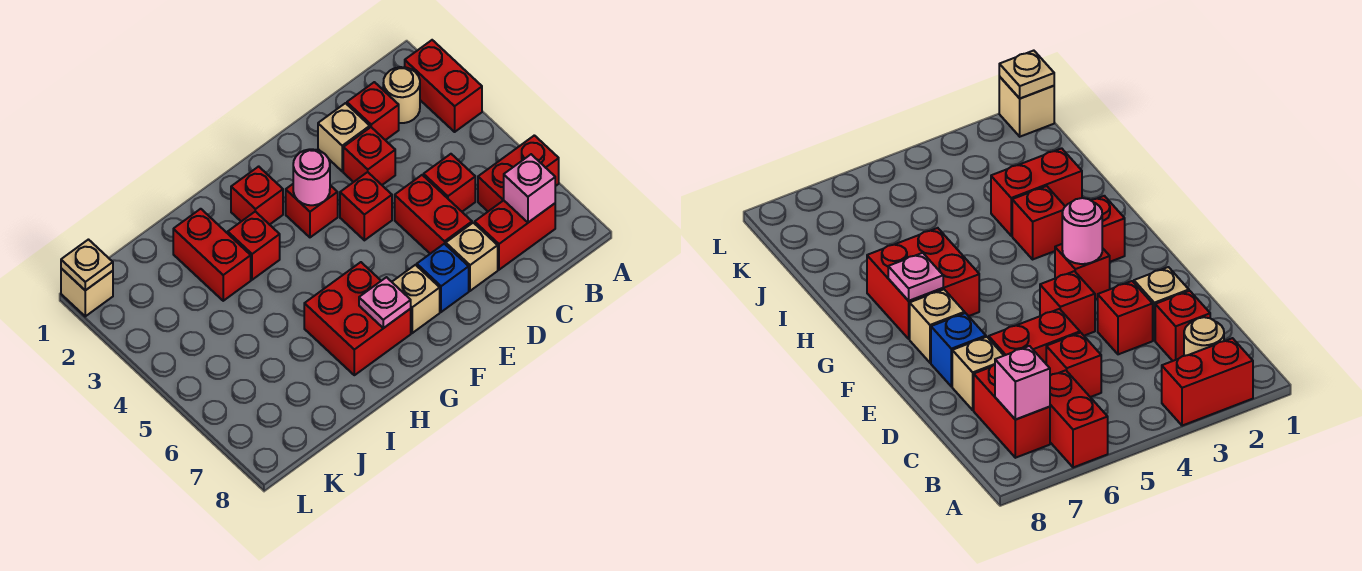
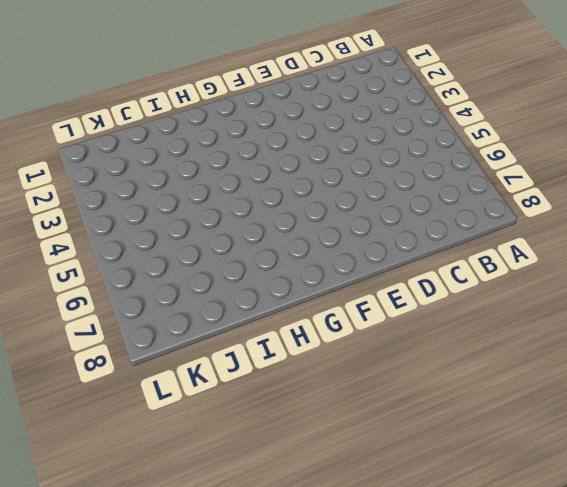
none -> red 1x2 brick [405,40,482,132]
none -> red 1x2 brick [478,135,559,211]
none -> tan 1x1 round brick [383,67,420,123]

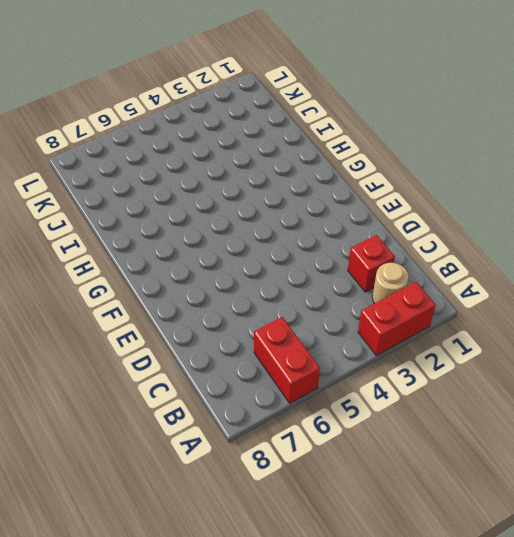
none -> red 1x2 brick [475,200,555,270]
none -> red 1x1 brick [424,154,475,212]
none -> tan 1x1 brick [318,103,370,171]

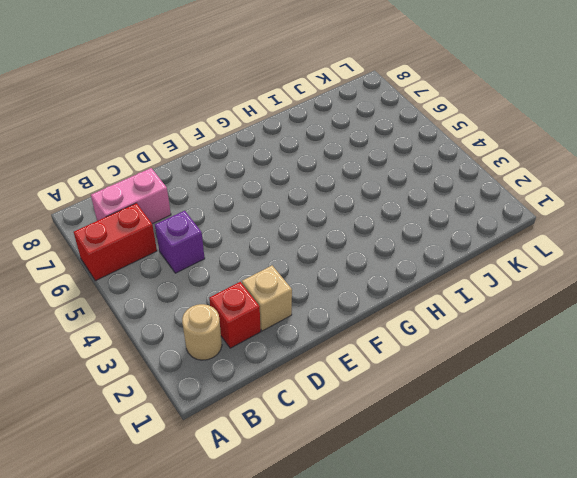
pink 1x2 brick [91,168,171,224] -> red 1x2 brick [475,200,555,270]
purple 1x1 brick [155,211,205,273] -> red 1x1 brick [424,154,475,212]
none -> red 1x2 brick [405,40,482,132]
none -> red 1x1 brick [343,127,395,185]
none -> red 1x2 brick [395,175,472,254]

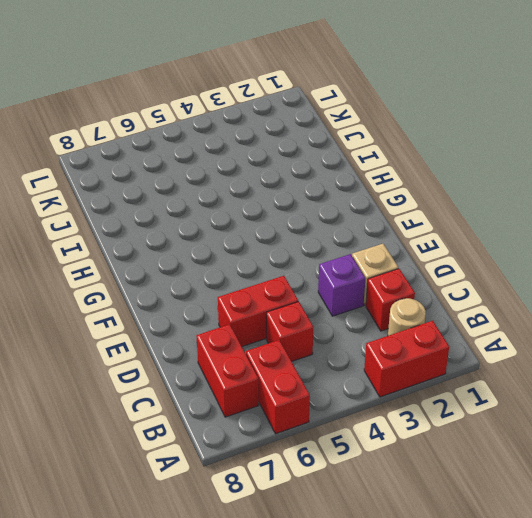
purple 1x1 brick [318,254,365,316] -> red 1x1 brick [343,127,395,185]
none -> tan 1x1 brick [446,223,498,291]
none -> red 1x1 brick [340,172,392,240]
none -> blue 1x1 brick [417,244,469,312]

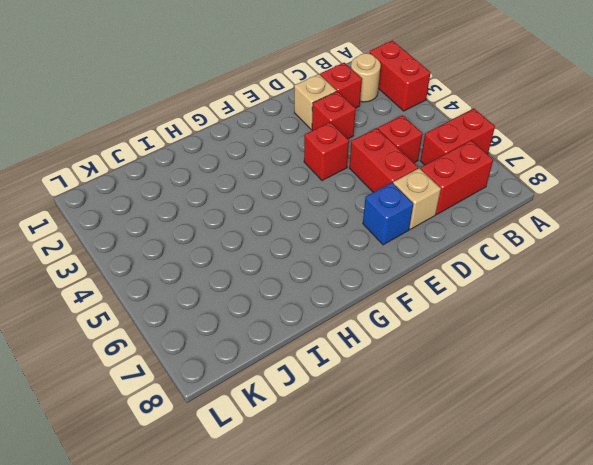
none -> red 1x1 brick [286,184,338,237]
none -> tan 1x1 brick [392,265,440,333]
none -> red 1x1 brick [231,166,283,225]

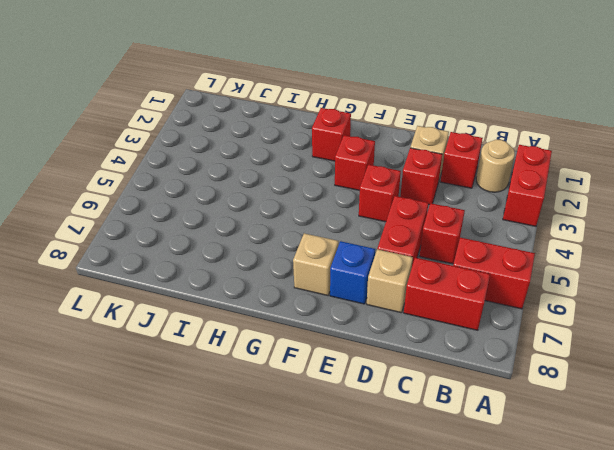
none -> red 2x2 brick [304,262,411,375]
none -> red 1x1 brick [228,211,280,280]
none -> red 1x2 brick [173,209,251,301]

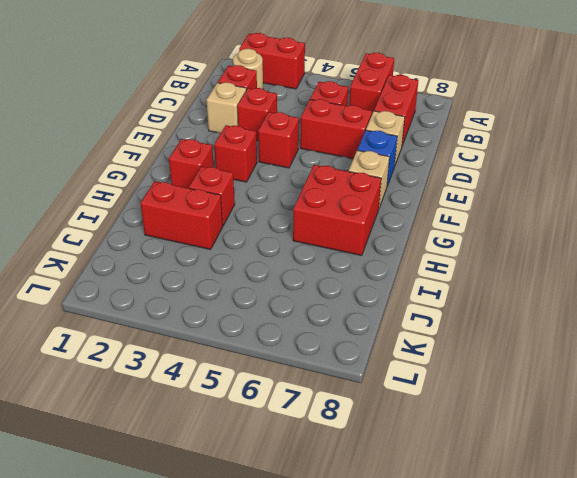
none -> tan 1x1 brick [61,268,113,316]
none -> pink 1x1 brick [504,154,555,222]
none -> pink 1x1 round brick [293,149,330,205]

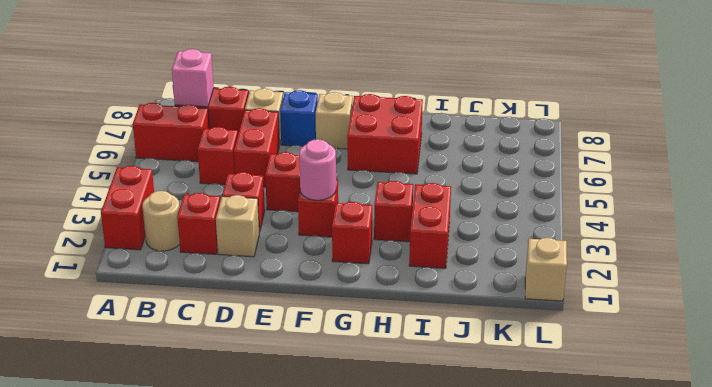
none -> pink 1x1 plate [359,277,411,328]
none -> tan 1x1 plate [61,240,113,290]

